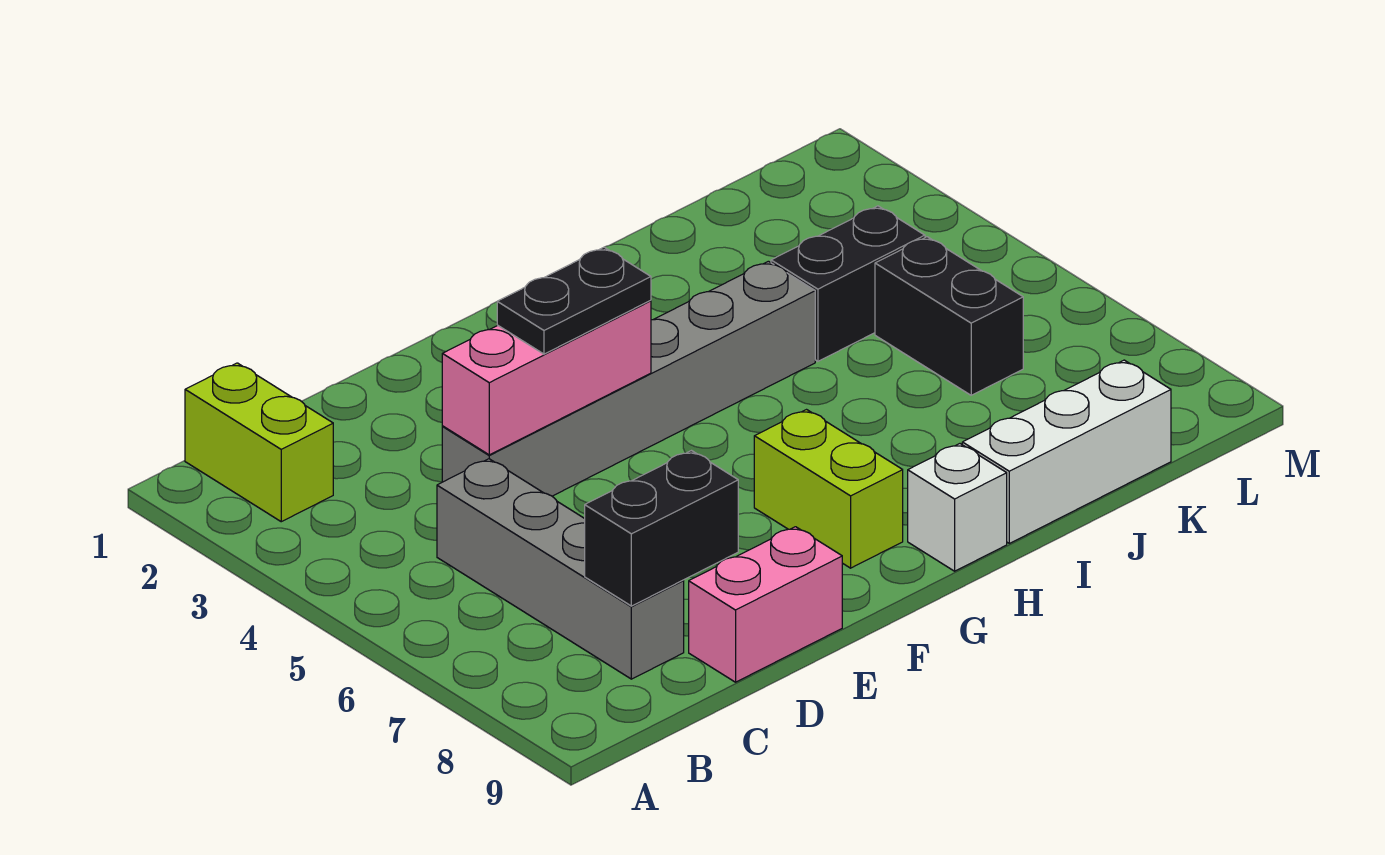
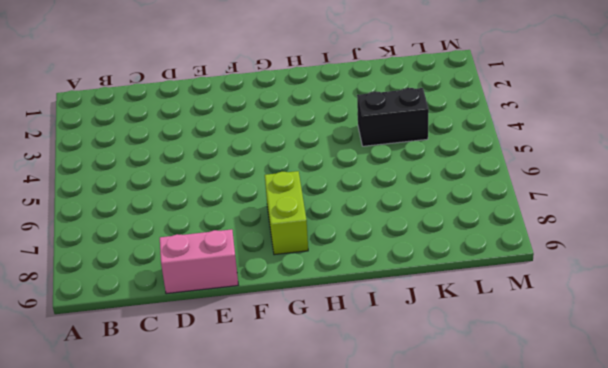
none -> lime 1x2 brick [185,363,333,522]
none -> grey 1x4 brick [437,459,684,679]
none -> grey 1x6 brick [442,261,815,496]

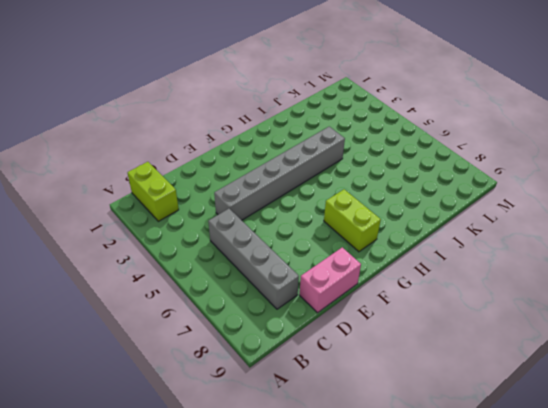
none -> white 1x1 brick [908,444,1007,571]
none -> white 1x3 brick [962,360,1171,543]
none -> black 1x2 brick [771,206,925,361]

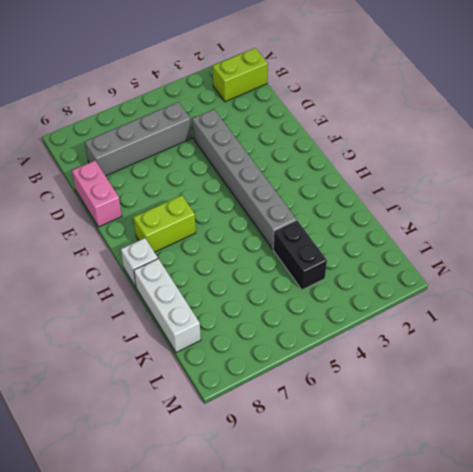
none -> black 1x2 brick [875,237,1023,395]
none -> black 1x2 brick [585,451,738,606]
none -> pink 1x3 brick [442,301,651,455]

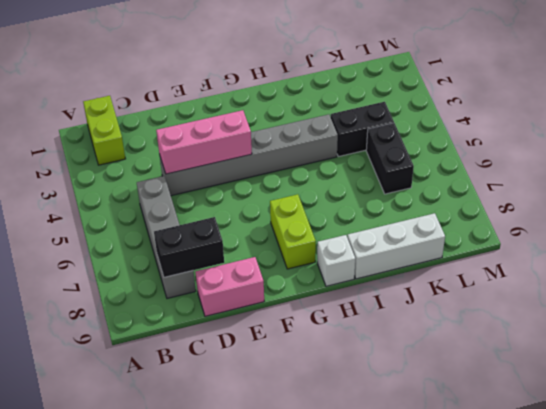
none -> black 1x2 plate [497,247,651,354]

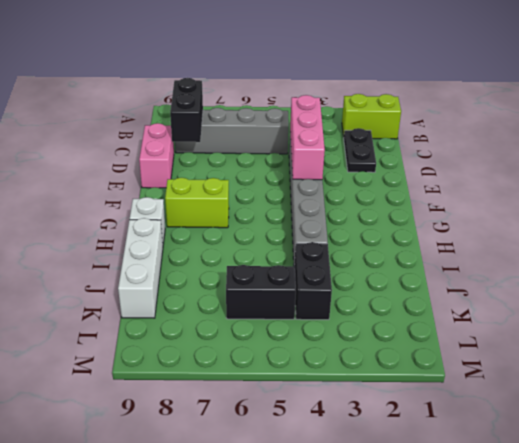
black 1x2 plate [344,128,376,172] -> black 1x2 plate moved to [497,247,651,354]

